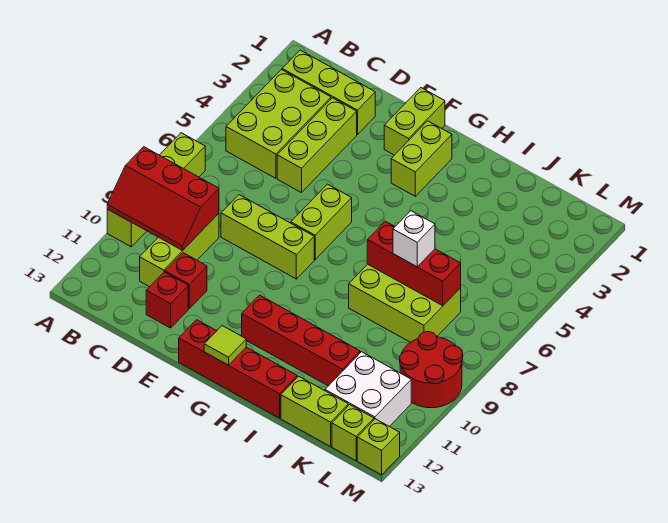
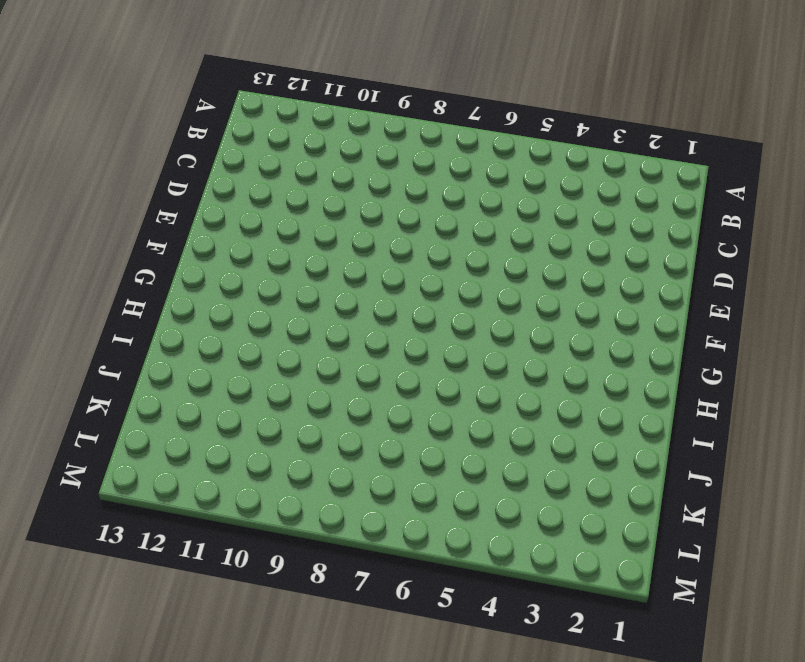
none -> lime 1x4 brick [107,133,205,247]
none -> lime 1x3 brick [282,50,375,135]
none -> lime 2x3 brick [226,70,331,178]

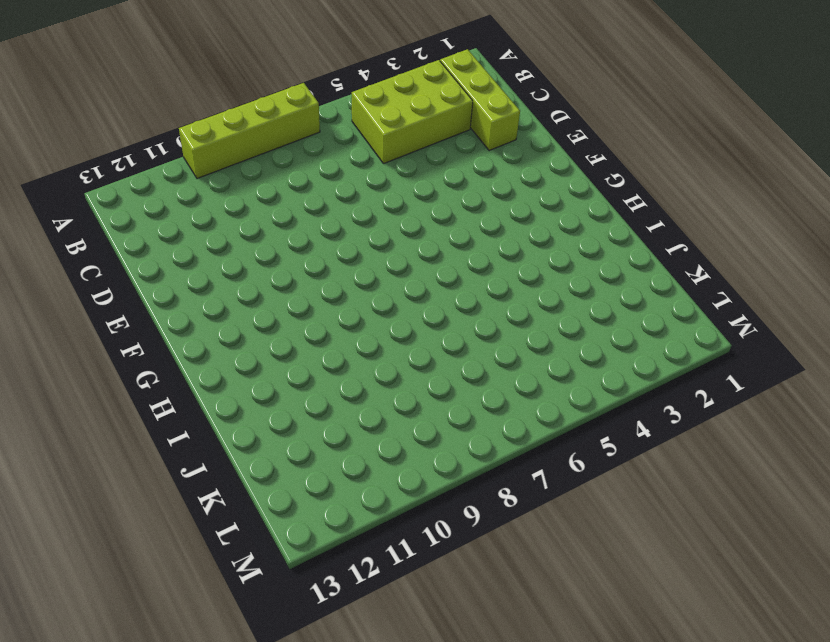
none -> lime 1x3 brick [140,213,219,287]
none -> lime 1x3 brick [277,98,357,193]
none -> lime 1x3 brick [221,195,314,279]

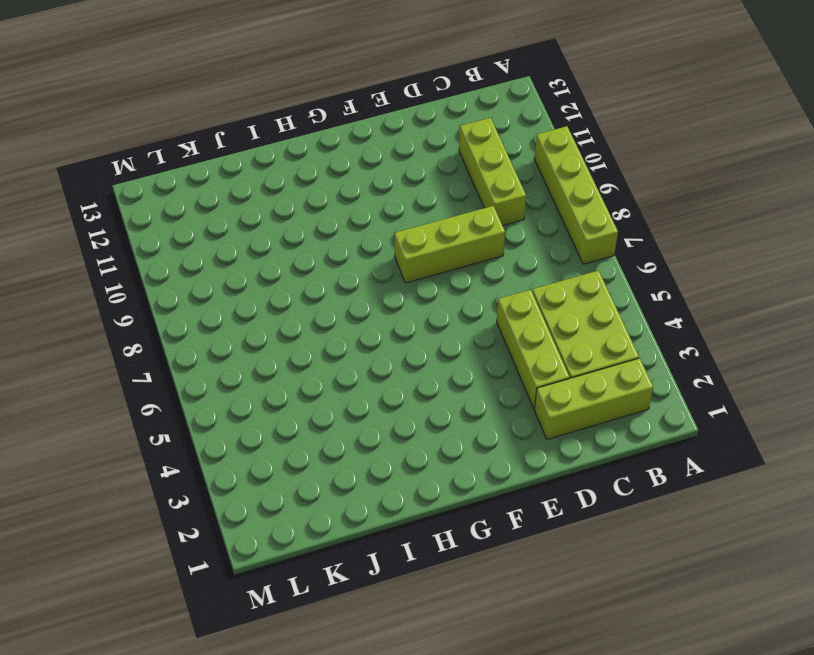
none -> red 1x1 brick [165,253,207,308]
none -> red 1x1 brick [146,272,188,328]
none -> lime 1x2 brick [384,88,445,155]

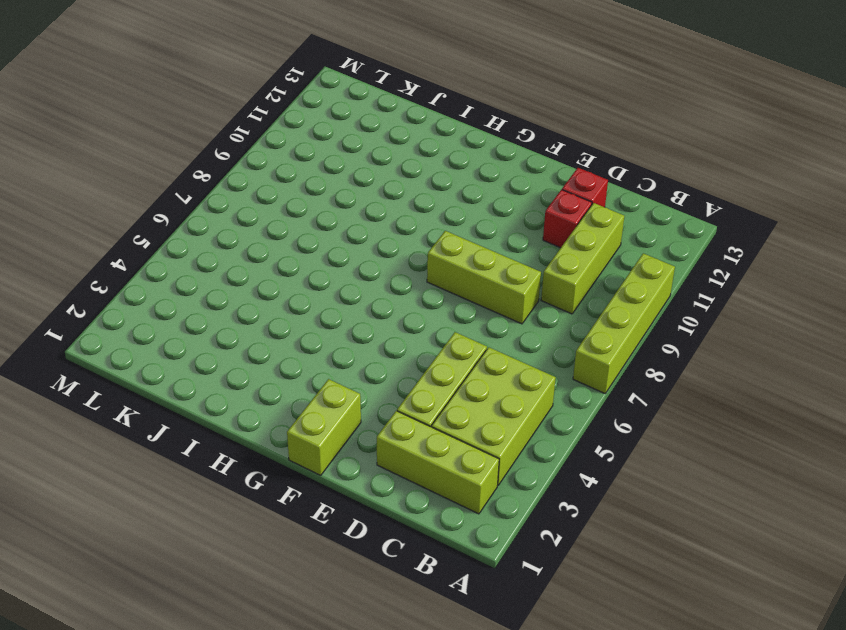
none -> lime 1x2 brick [291,184,352,260]
none -> red 1x4 brick [179,320,297,418]
none -> lime 1x2 brick [391,121,452,196]

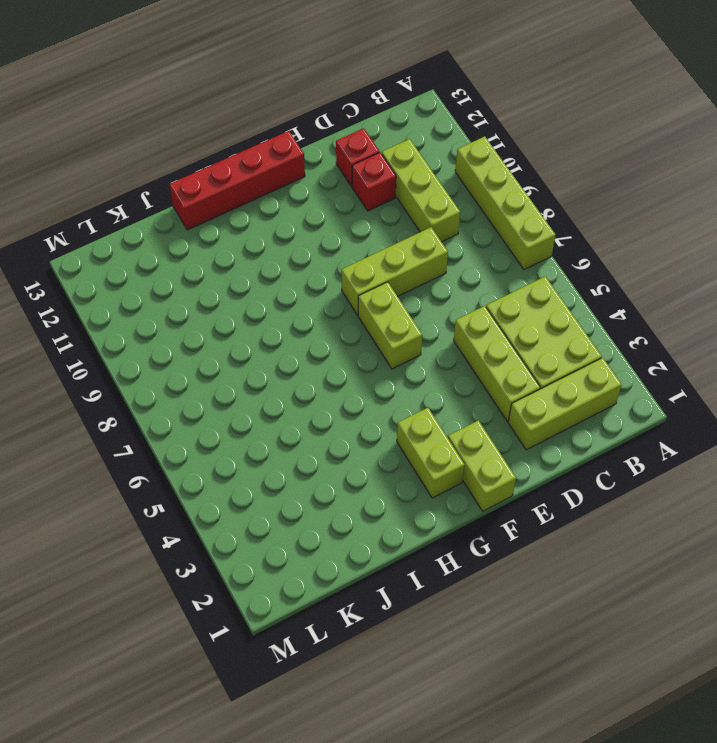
none -> red 1x4 brick [242,295,360,386]
none -> lime 2x3 brick [349,264,461,342]
none -> lime 1x2 brick [281,376,348,446]

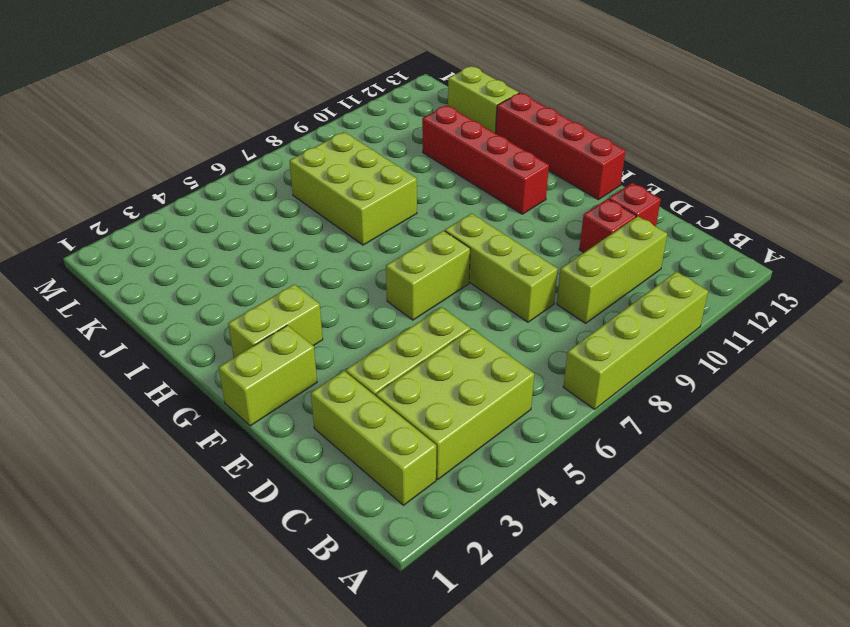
none -> white 2x2 brick [325,352,411,426]
none -> red 2x2 round brick [400,332,463,408]
none -> lime 1x1 brick [332,405,374,461]

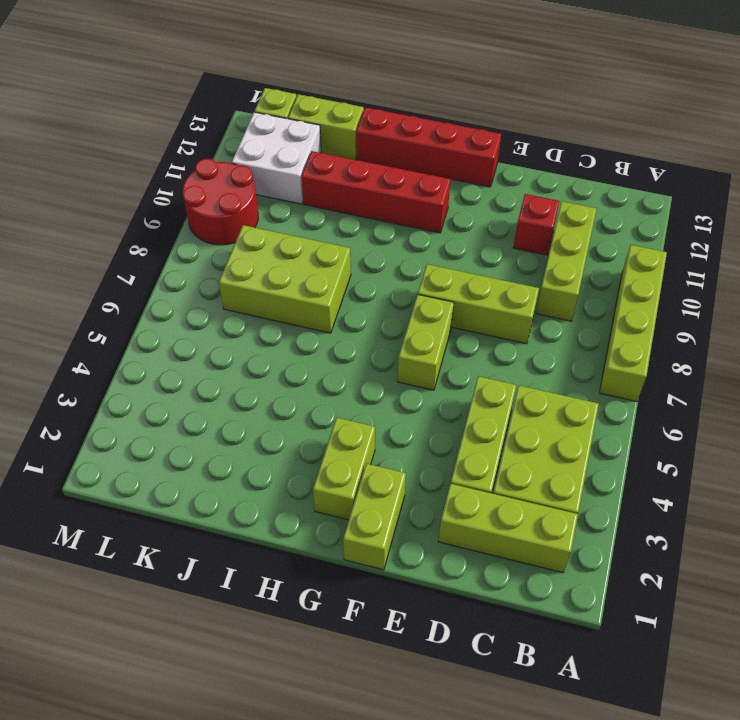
none -> red 1x1 brick [146,272,188,328]
none -> lime 1x1 brick [357,419,400,475]
none -> red 2x3 slope [107,147,219,250]

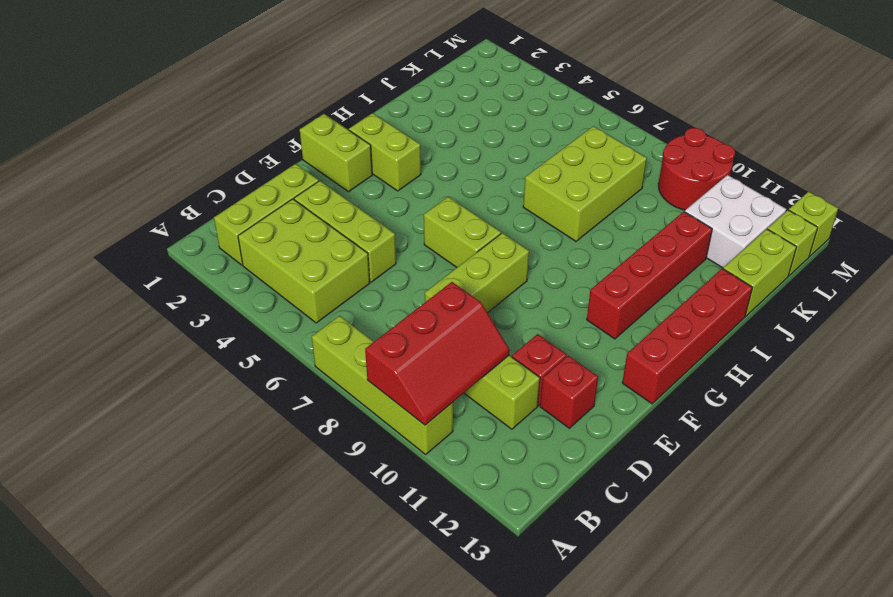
none -> lime 1x1 tile [204,326,246,365]
none -> red 1x3 brick [367,221,461,306]
none -> white 1x1 brick [393,211,435,267]

